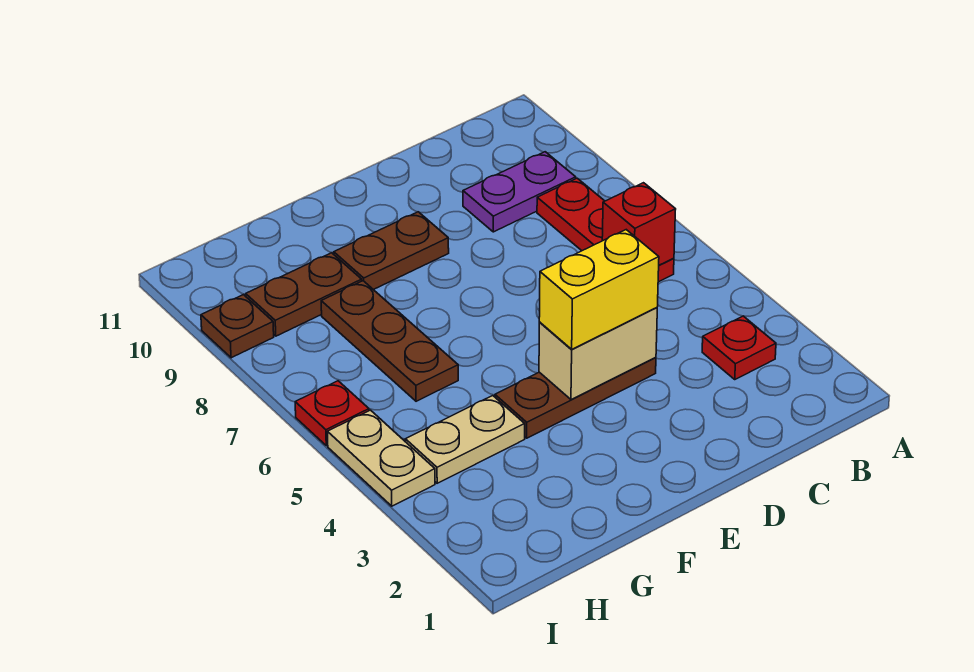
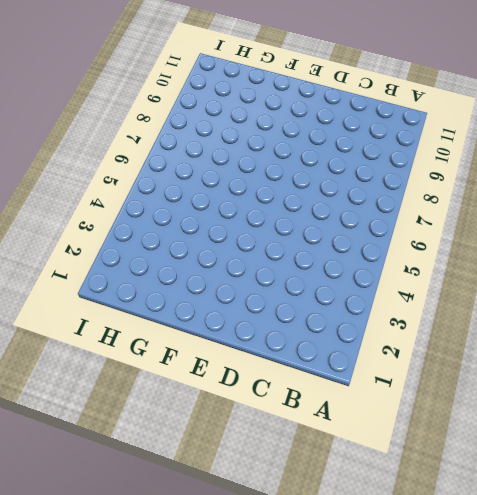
none -> red 1x1 plate [702,316,776,379]
none -> red 1x3 plate [537,178,674,282]
none -> purple 1x2 plate [463,152,576,232]

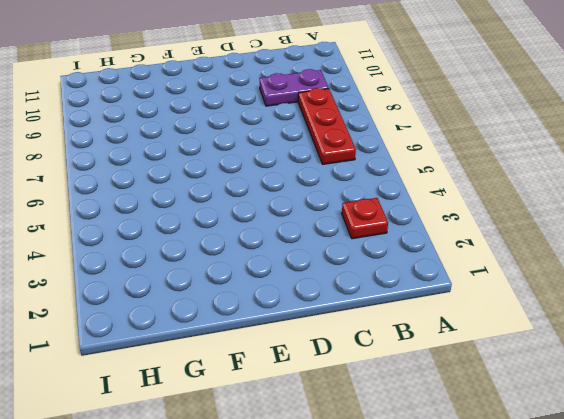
none -> brown 1x3 plate [495,357,656,438]
none -> brown 1x2 plate [334,212,449,290]
none -> tan 1x2 plate [405,396,525,483]

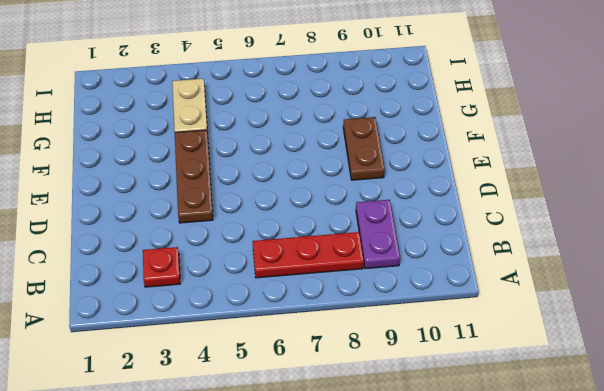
none -> brown 1x3 plate [321,281,458,401]
none -> brown 1x2 plate [246,253,362,336]
none -> tan 1x2 plate [327,410,435,506]

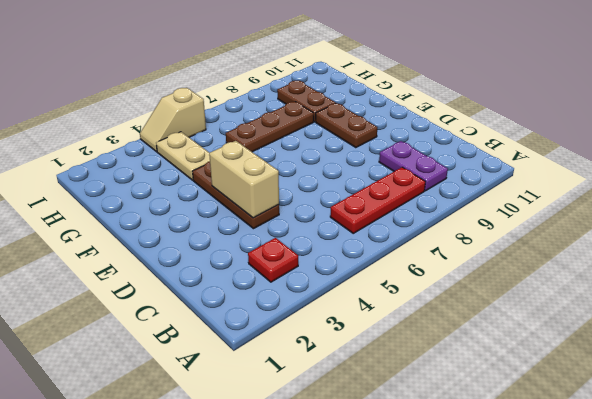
tan 1x2 slope [140,88,206,152] -> tan 1x2 plate [327,410,435,506]
none -> red 1x1 plate [295,381,369,446]
none -> brown 1x1 plate [201,295,274,358]
none -> red 1x1 brick [602,183,676,265]

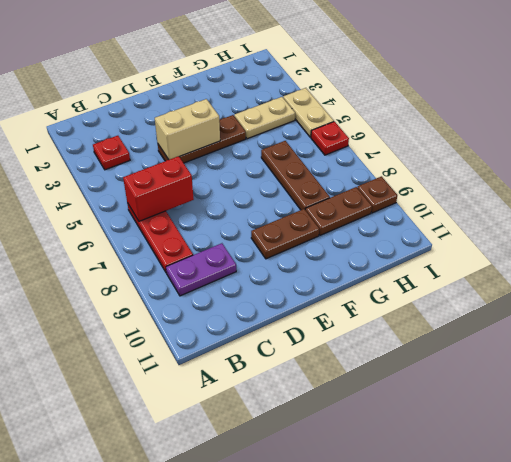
red 1x2 brick [123,156,194,221] -> red 1x1 brick [602,183,676,265]
none -> yellow 1x2 brick [539,230,659,349]

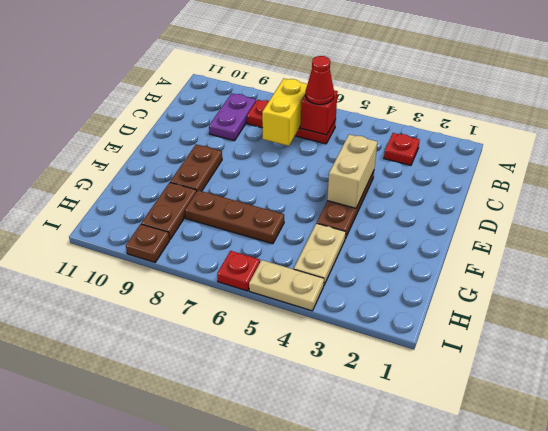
red 1x1 cone [305,56,334,105] -> none
yellow 1x2 brick [262,79,307,146] -> yellow 1x2 brick moved to [539,230,659,349]

